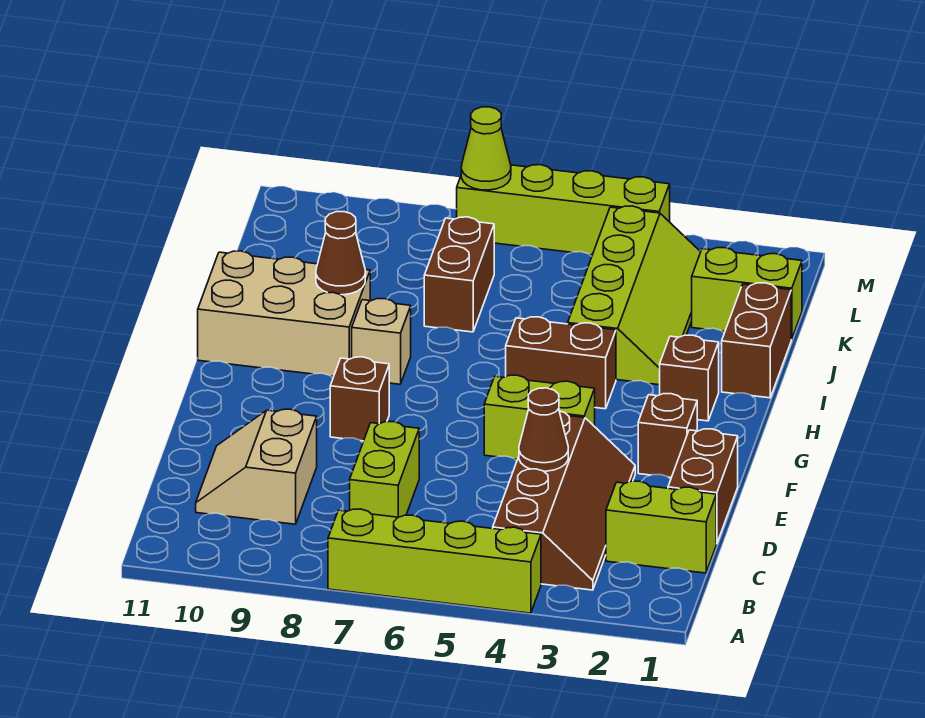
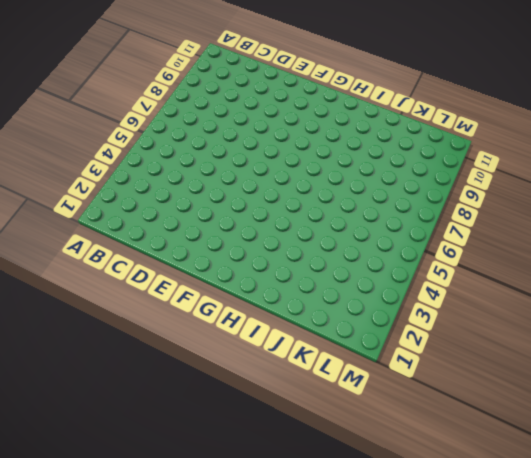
none -> lime 1x4 brick [328,509,541,613]
none -> brown 2x4 slope [493,411,635,590]
none -> lime 1x2 brick [606,481,716,573]

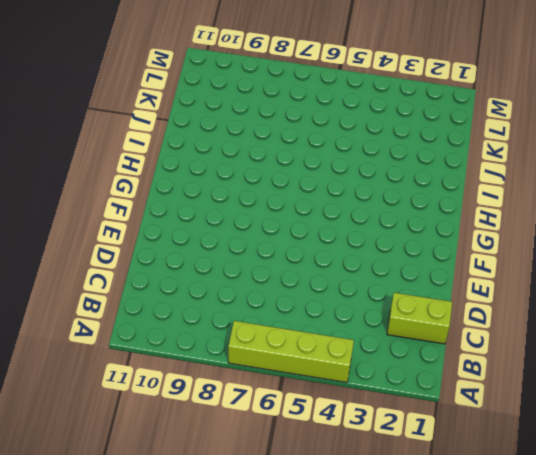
none -> brown 2x4 slope [493,411,635,590]
none -> lime 1x2 brick [350,422,419,517]
none -> tan 2x2 slope [196,409,317,524]

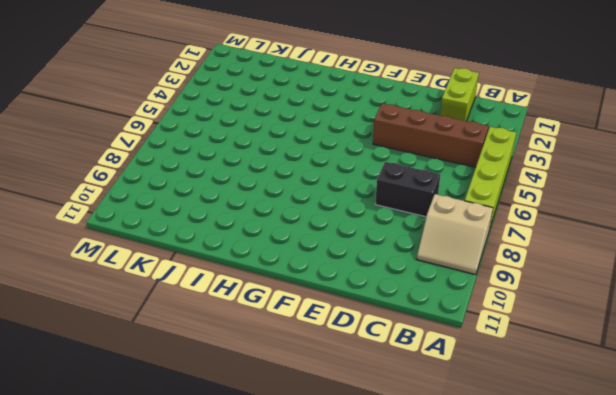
tan 2x2 slope [417,194,493,275] -> tan 2x2 slope moved to [196,409,317,524]
black 1x2 brick [376,162,440,217] -> lime 1x2 brick [350,422,419,517]
none -> brown 1x2 brick [668,429,738,544]
none -> brown 1x1 brick [638,394,697,478]
none -> lime 1x2 brick [484,375,595,459]

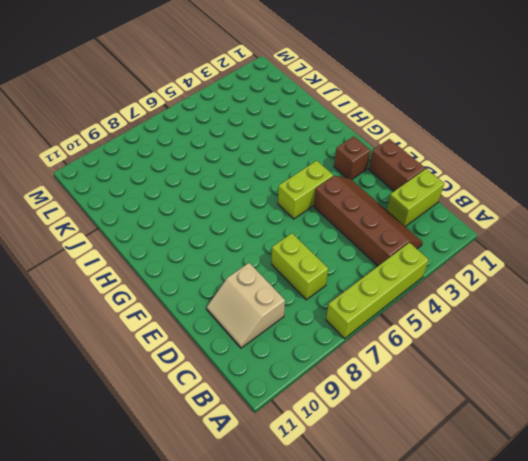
none -> brown 1x1 brick [330,357,389,441]
none -> brown 1x1 brick [660,335,719,421]
none -> brown 1x2 brick [506,317,616,409]

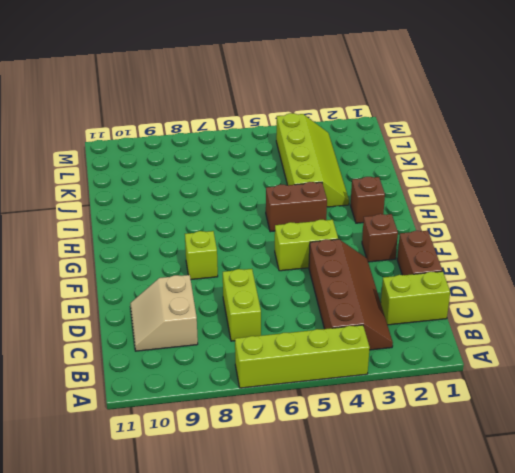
lime 1x1 brick [185,231,218,279] -> brown 1x1 brick [330,357,389,441]
none -> tan 1x1 brick [352,299,411,384]
none -> tan 2x3 brick [198,251,370,376]
none -> brown 1x2 brick [722,283,791,398]

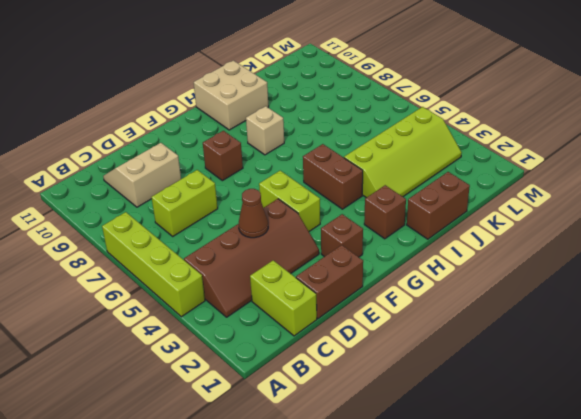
tan 2x2 brick [194,60,269,130] -> tan 2x3 brick [198,251,370,376]
none -> brown 1x2 brick [424,217,494,332]
none -> lime 1x2 brick [692,248,802,339]
none -> lime 1x4 brick [457,165,670,255]

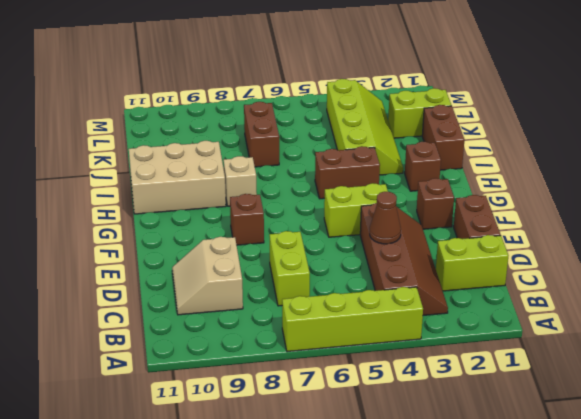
none -> lime 1x4 brick [457,165,670,255]
none -> brown 1x1 cone [316,212,365,295]
none -> lime 1x1 cone [461,107,511,190]

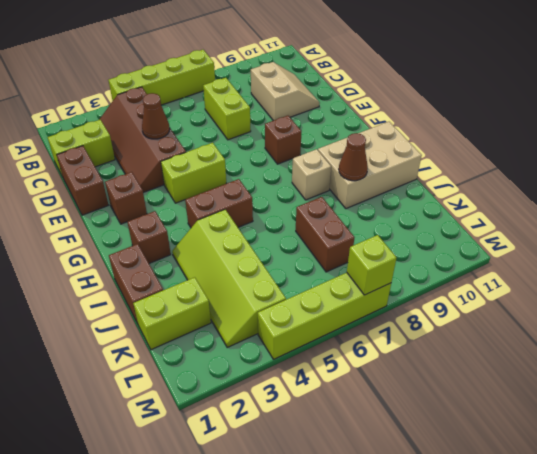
lime 1x1 brick [347,235,396,295] -> lime 1x1 cone [461,107,511,190]

